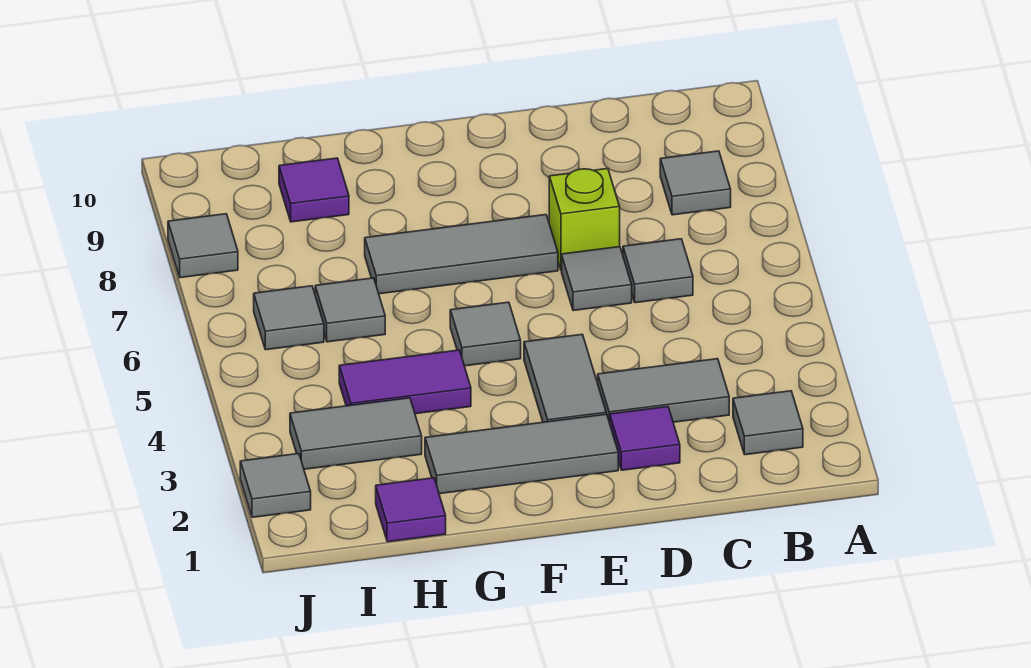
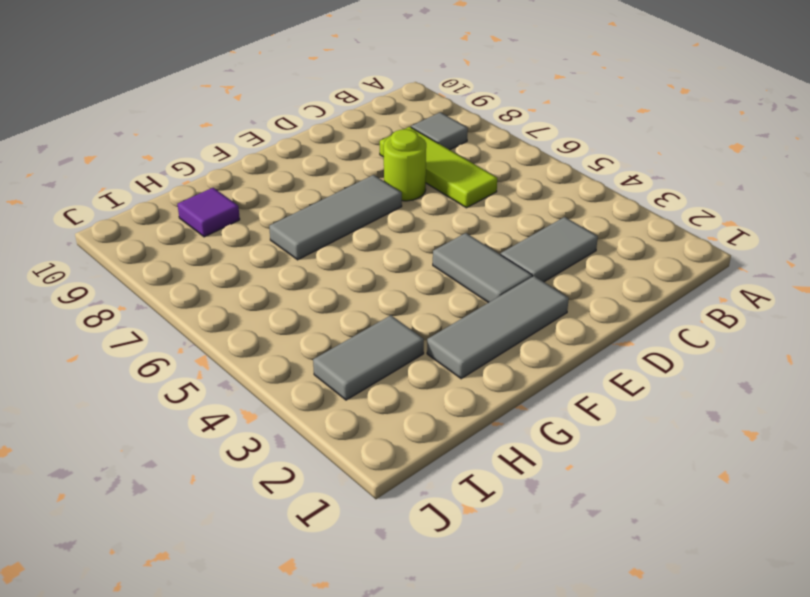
lime 1x3 tile [380,127,497,208] -> grey 1x1 tile [623,239,693,303]
lime 1x1 round brick [384,129,426,201] -> lime 1x1 brick [549,169,620,271]
none -> grey 1x1 tile [733,391,803,455]
none -> purple 1x1 tile [610,407,680,470]
none -> grey 1x1 tile [562,247,632,311]

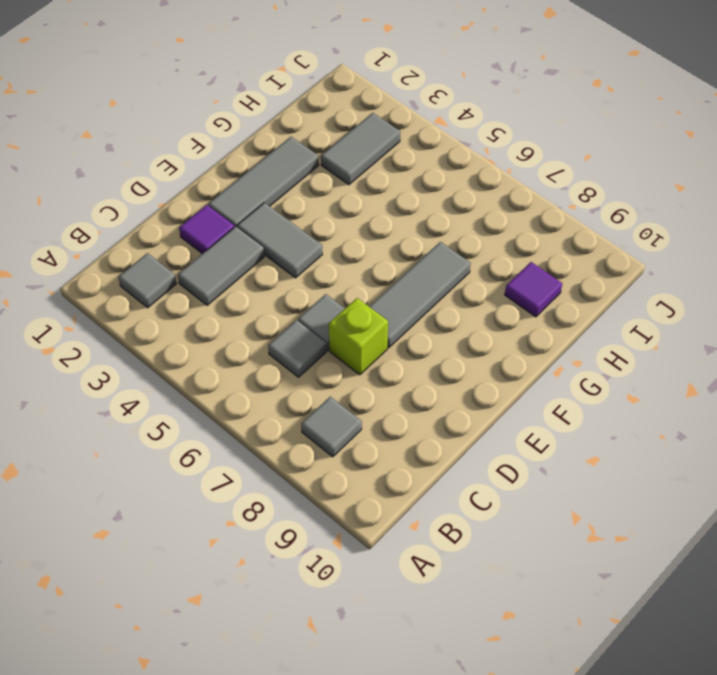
none -> grey 1x1 tile [450,302,521,366]
none -> purple 1x2 tile [339,350,471,414]
none -> purple 1x1 tile [376,478,446,542]

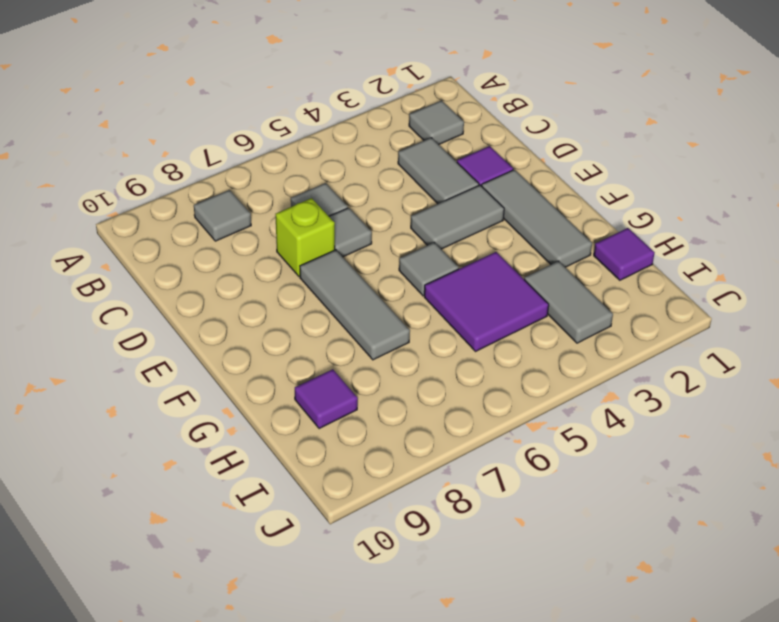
purple 2x2 tile [424,252,549,351] -> purple 1x2 tile [339,350,471,414]
none -> grey 1x1 tile [315,278,385,342]
none -> grey 1x1 tile [254,286,324,350]
none -> grey 1x1 tile [240,454,311,517]

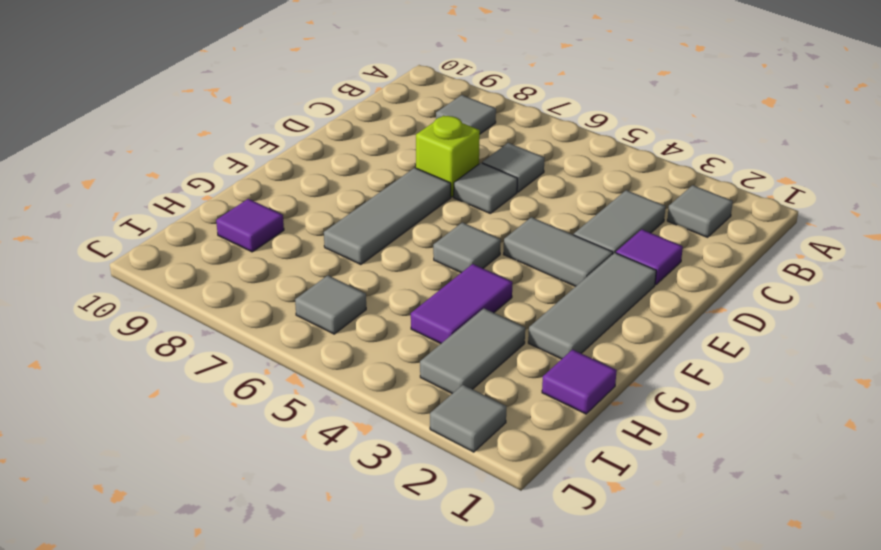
none -> grey 1x1 tile [315,278,385,342]
none -> grey 1x1 tile [168,214,238,278]

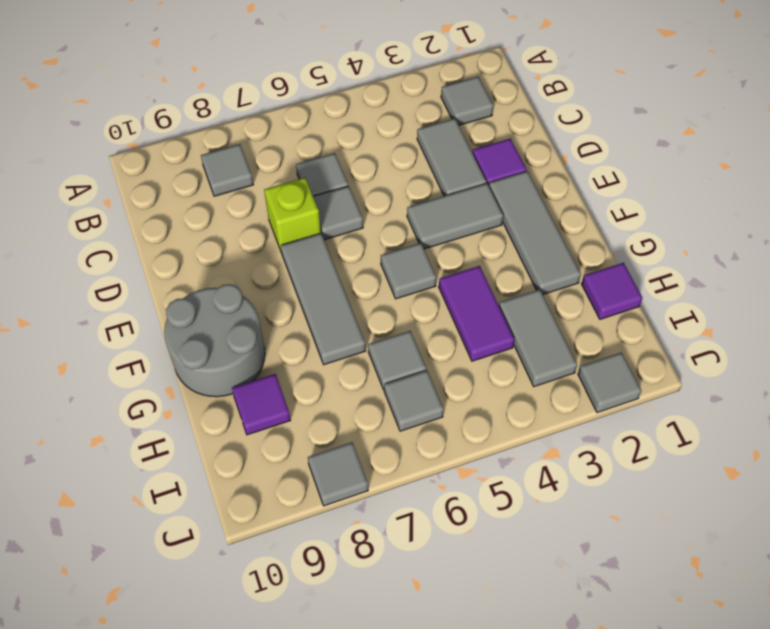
grey 2x2 round brick [164,284,265,397] -> none

